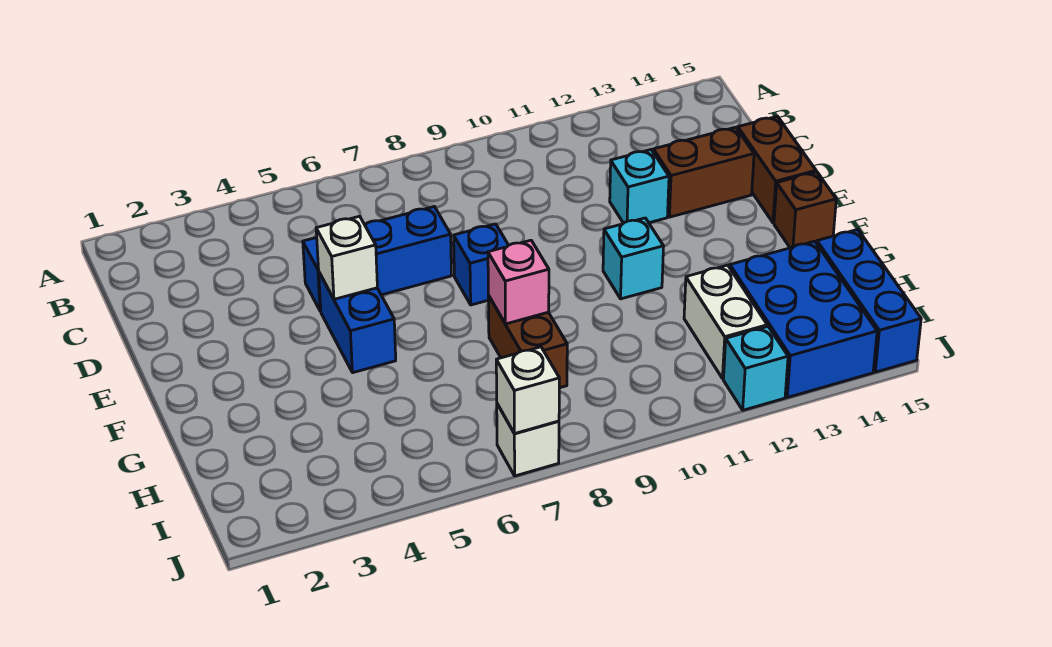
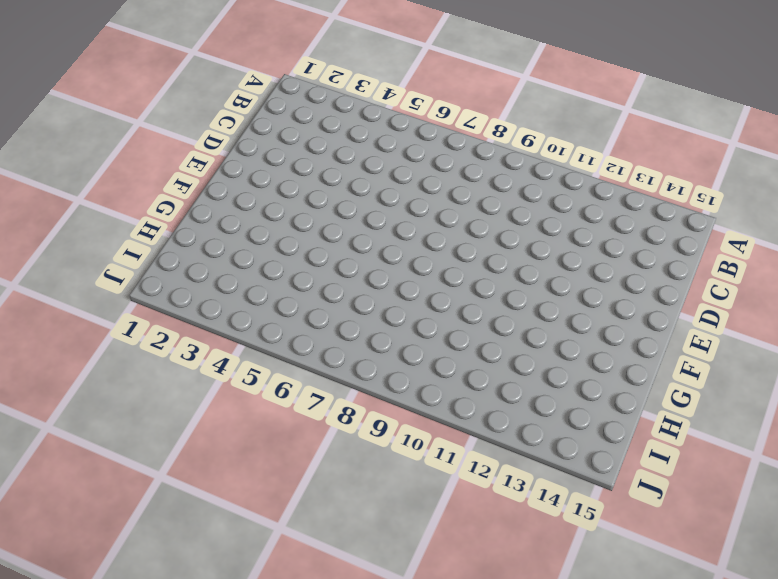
none -> blue 1x3 brick [303,207,452,311]
none -> cyan 1x1 brick [610,150,669,223]
none -> brown 1x2 brick [653,127,754,217]

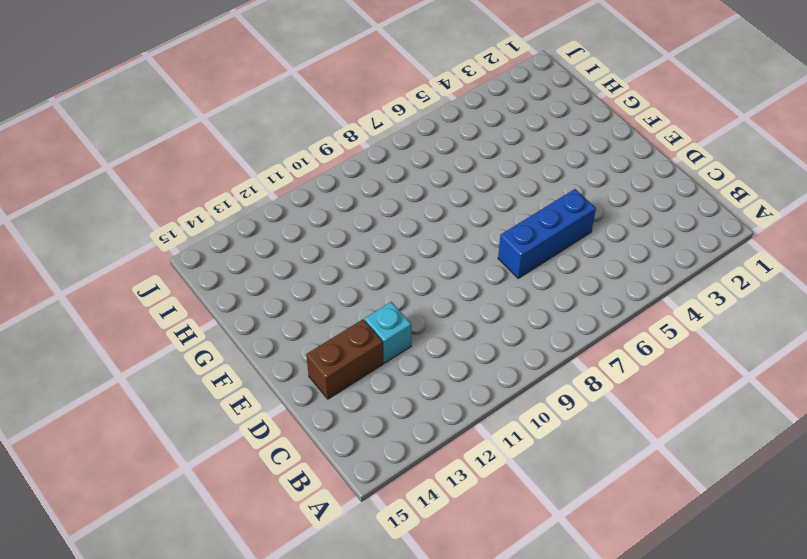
none -> brown 1x2 brick [738,116,816,223]
none -> blue 1x2 brick [319,273,396,373]
none -> blue 1x1 brick [454,224,508,305]

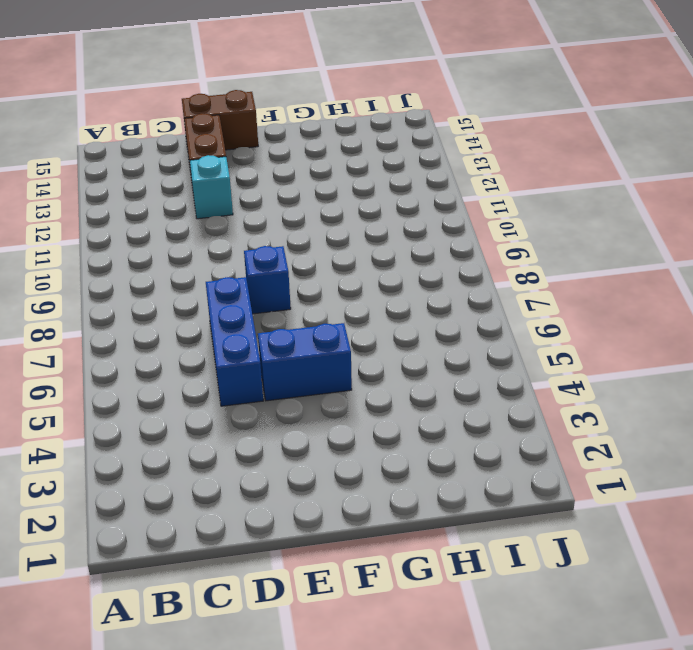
none -> cyan 1x1 brick [603,218,664,299]
none -> brown 1x1 brick [774,172,836,248]
none -> brown 1x2 brick [488,295,567,388]

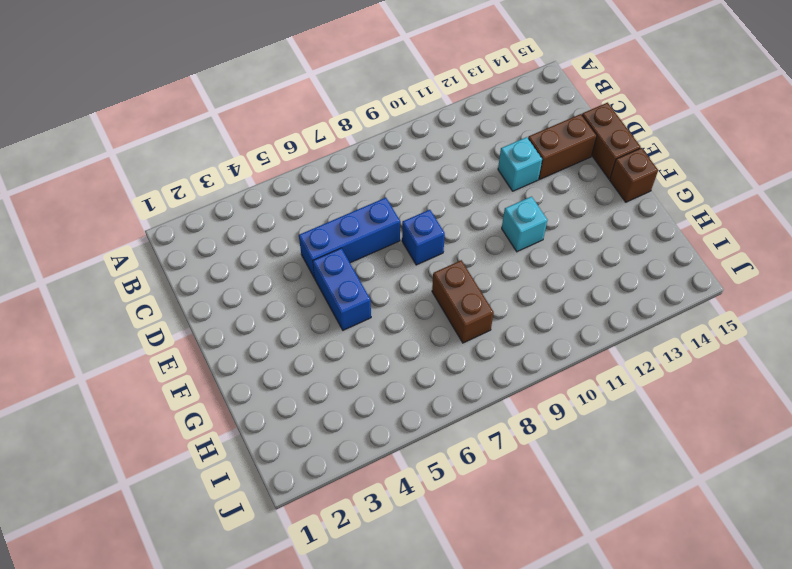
none -> white 1x2 brick [684,265,767,379]
none -> blue 2x3 brick [730,241,877,397]
none -> blue 1x3 brick [817,229,921,372]

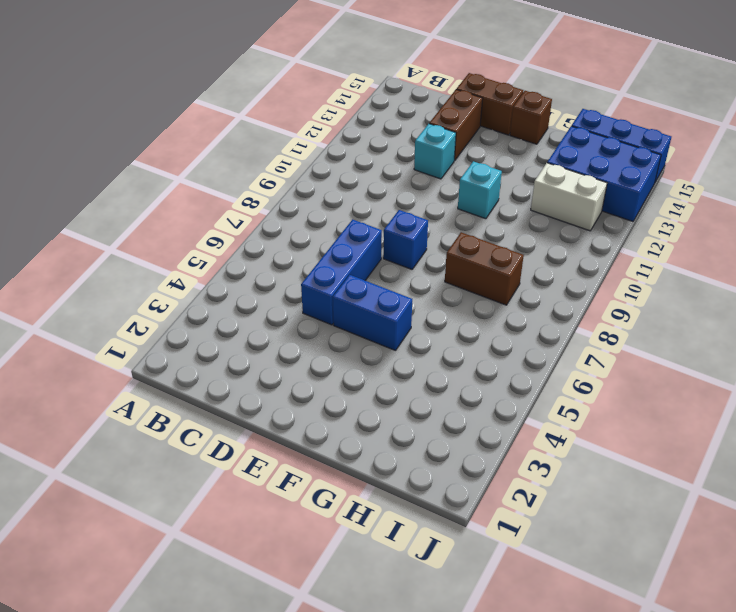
none -> white 1x1 brick [497,404,559,476]
none -> cyan 1x1 brick [723,326,788,410]
none -> white 1x1 brick [316,216,377,299]

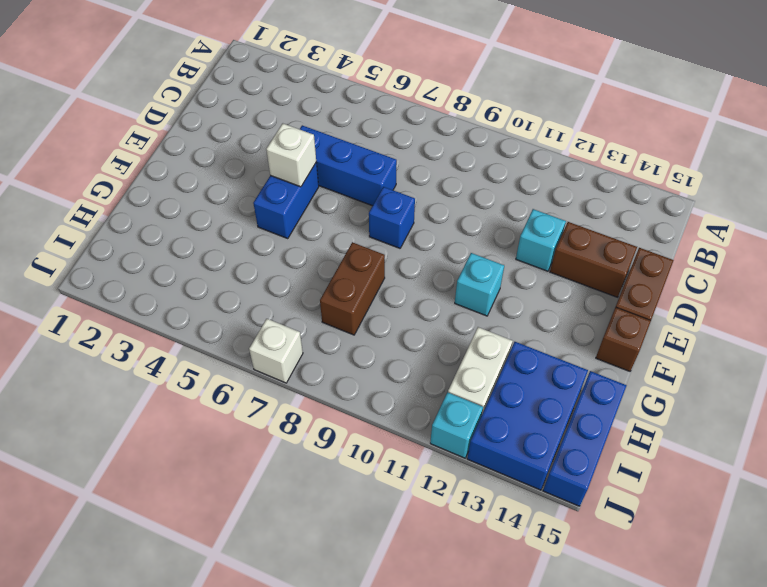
none -> pink 1x1 brick [488,240,549,324]
none -> white 1x1 brick [496,347,560,434]

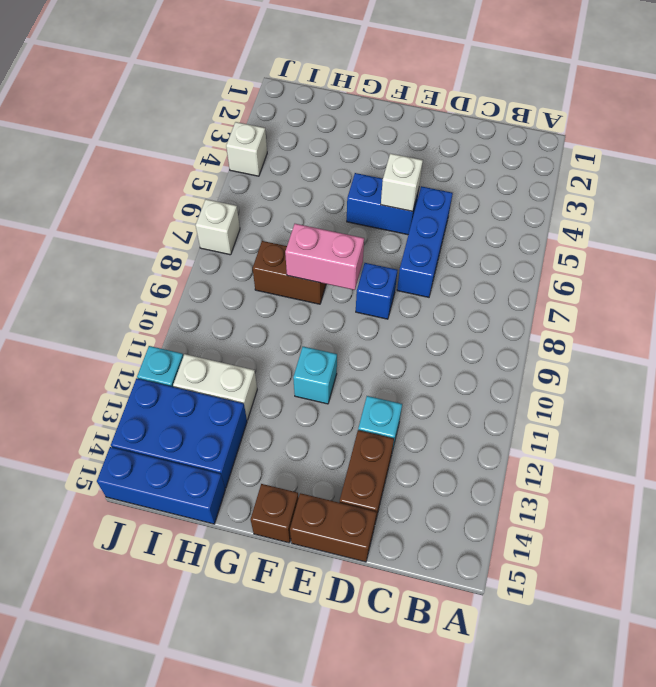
pink 1x2 brick [285,224,364,290] -> pink 1x1 brick [488,240,549,324]
white 1x1 brick [226,122,267,176] -> white 1x1 brick moved to [496,347,560,434]

